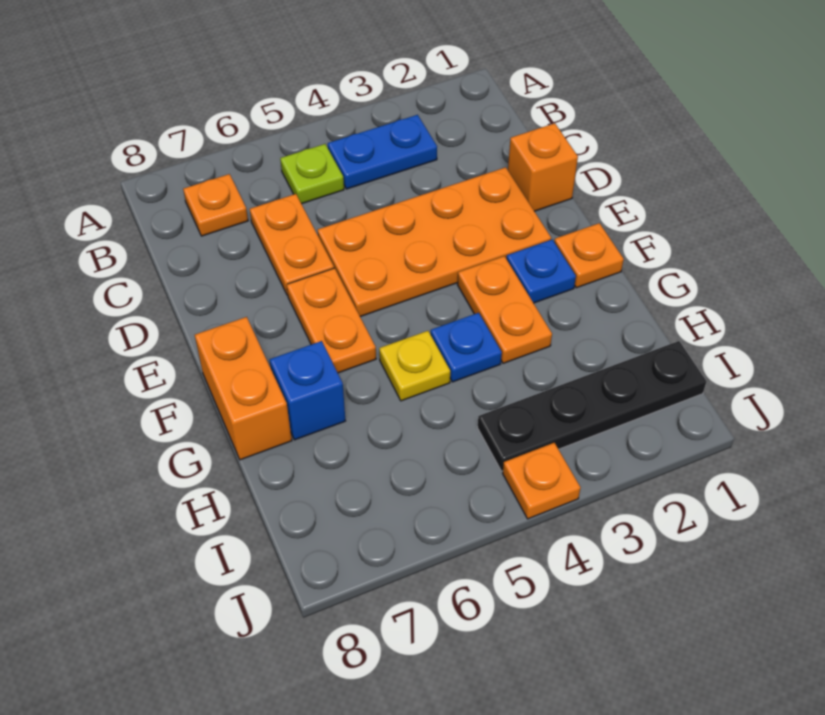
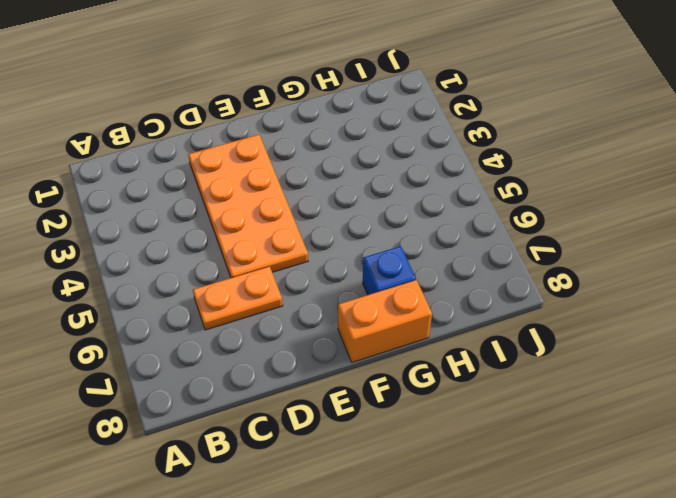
none -> blue 1x2 plate [328,115,437,189]
none -> lime 1x1 plate [280,144,344,204]
none -> orange 1x1 plate [183,174,248,236]

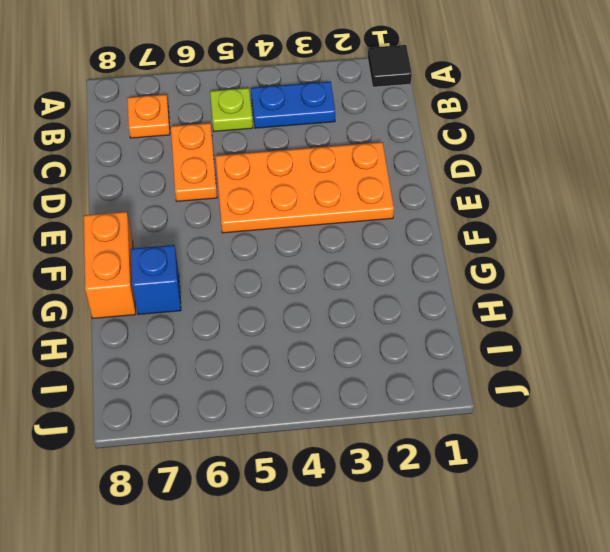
black 1x1 tile [368,45,412,87] -> none
none -> orange 1x1 brick [508,123,578,211]
none -> orange 1x2 plate [287,268,376,373]
none -> orange 1x1 plate [554,223,624,288]

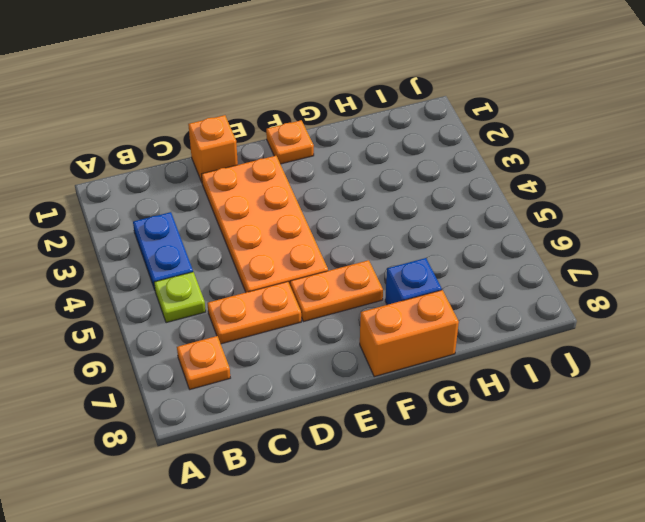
none -> blue 1x1 plate [507,240,576,303]
none -> orange 1x2 plate [458,256,552,363]
none -> blue 1x1 plate [431,313,502,382]

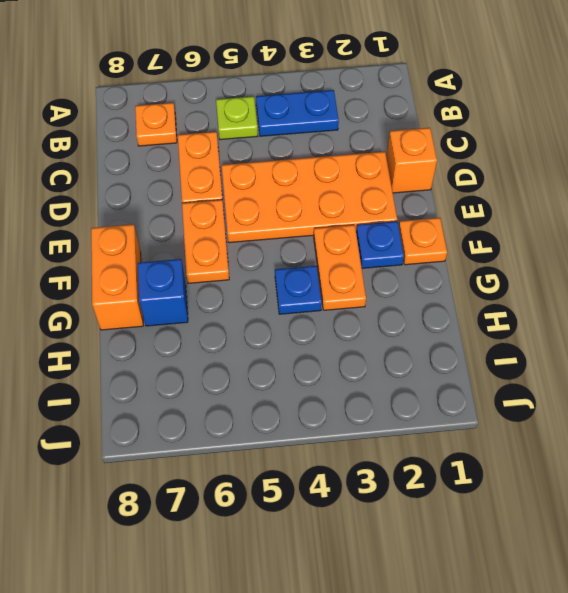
none -> yellow 1x1 plate [379,331,450,401]
none -> black 1x4 plate [478,341,707,471]
none -> orange 1x1 plate [503,443,581,519]

